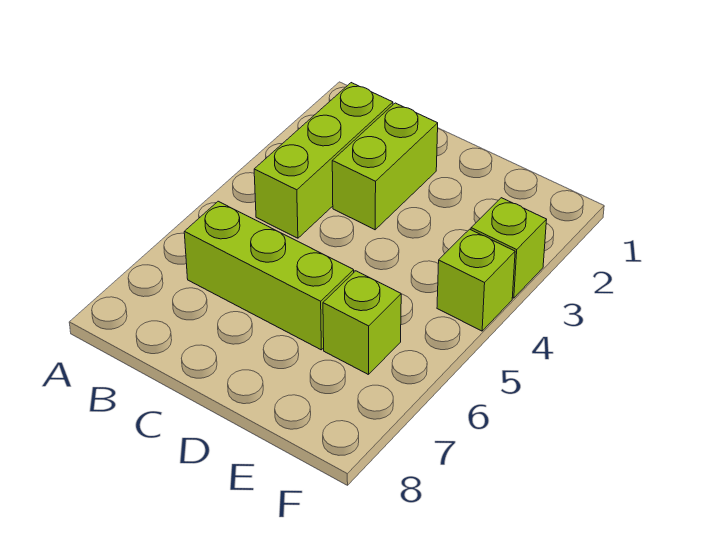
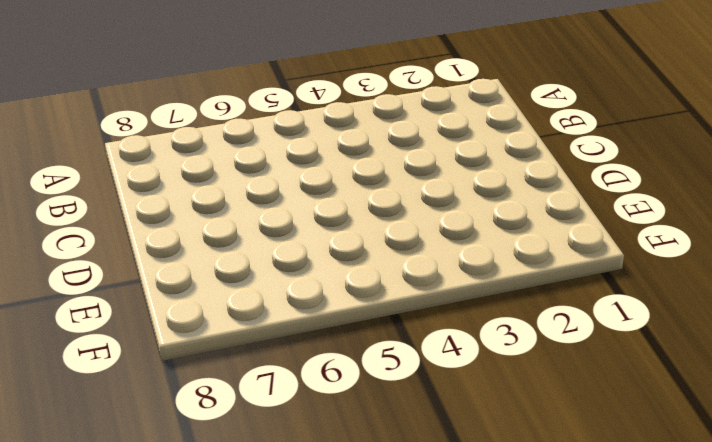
none -> lime 1x3 brick [254,83,393,238]
none -> lime 1x3 brick [184,201,354,350]

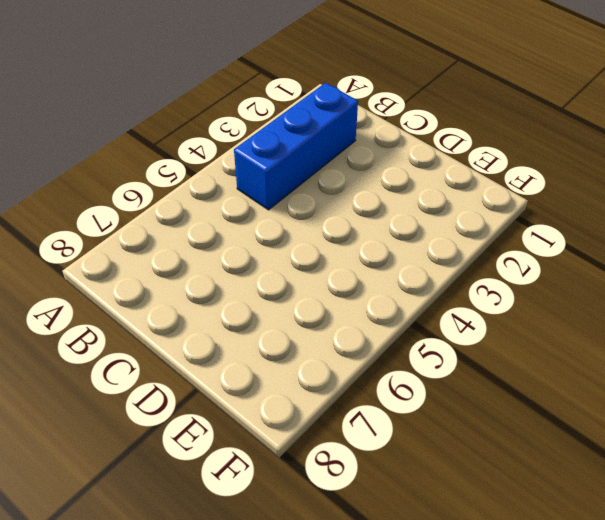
blue 1x3 brick [234,83,358,210] -> lime 1x3 brick [254,83,393,238]
none -> lime 1x3 brick [184,201,354,350]
none -> lime 1x2 brick [332,103,438,230]

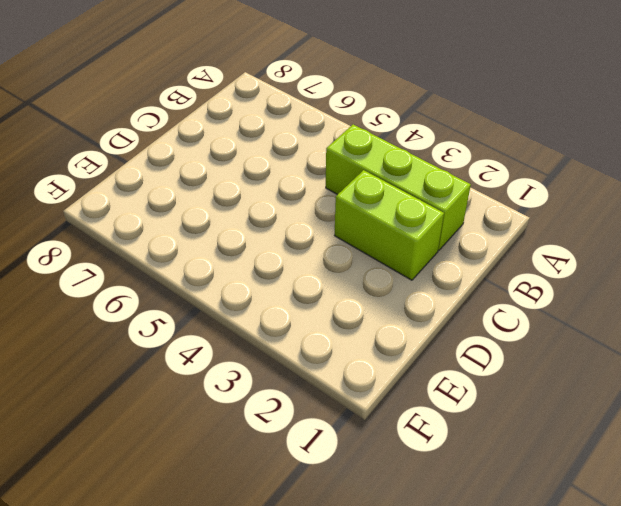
none -> lime 1x3 brick [184,201,354,350]
none -> lime 1x1 brick [323,271,401,375]

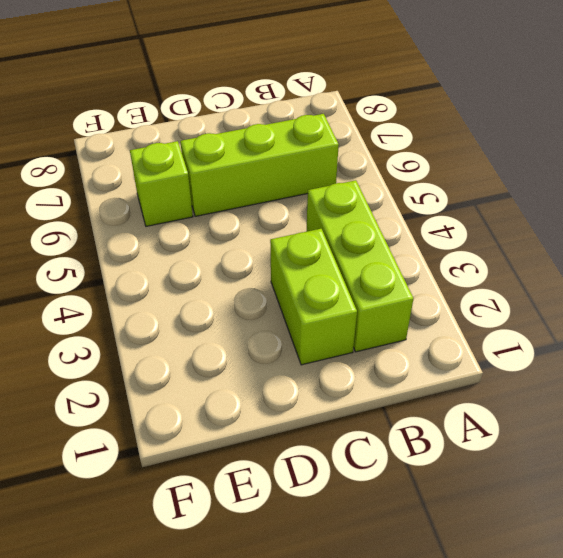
none -> lime 1x1 brick [471,198,547,298]
none -> lime 1x1 brick [437,229,515,331]

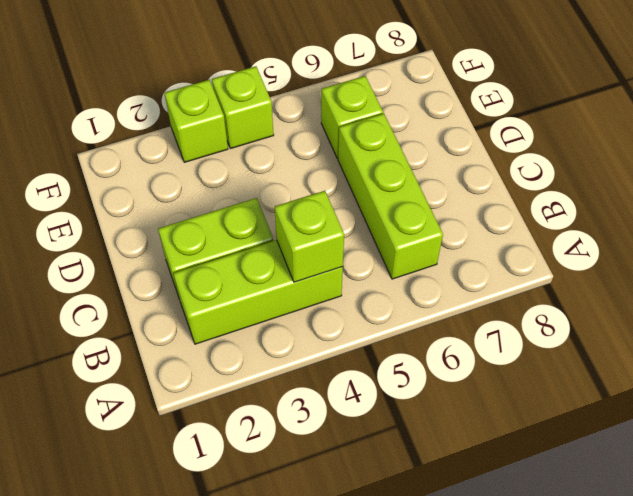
lime 1x1 brick [275,191,344,282] -> none

